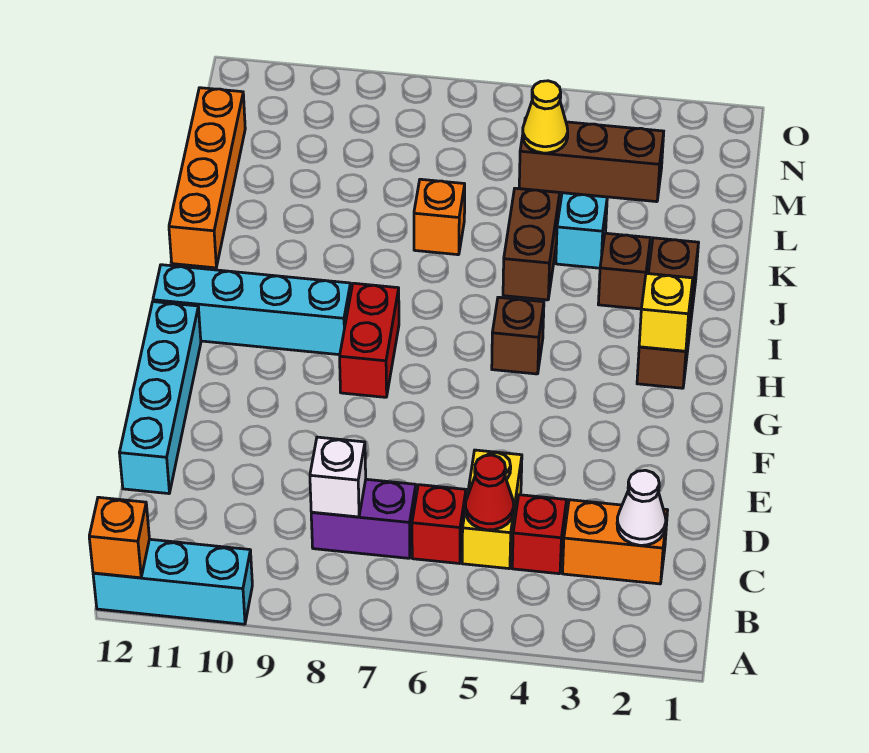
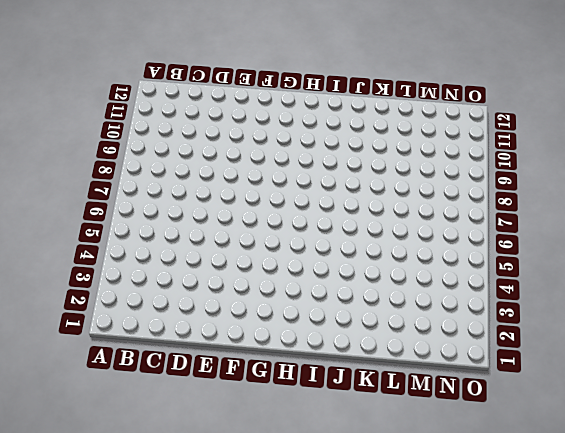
none -> cyan 1x3 brick [93,539,252,624]
none -> orange 1x2 brick [563,500,668,584]
none -> red 1x1 brick [512,495,567,574]

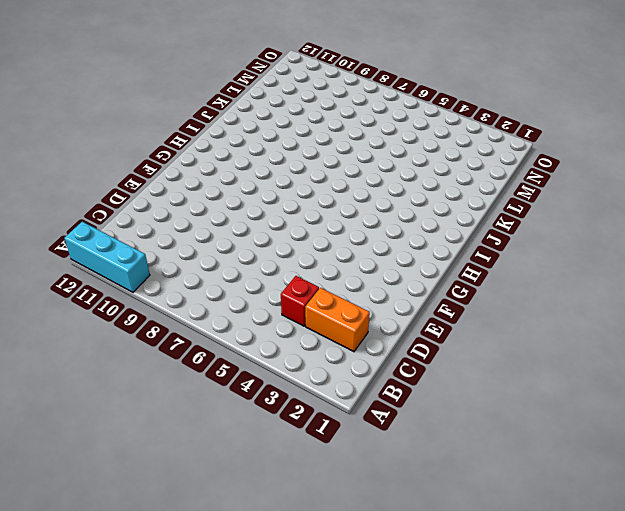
none -> yellow 1x2 brick [462,450,522,569]
none -> red 1x1 brick [412,485,466,564]
none -> purple 1x2 brick [311,479,416,558]

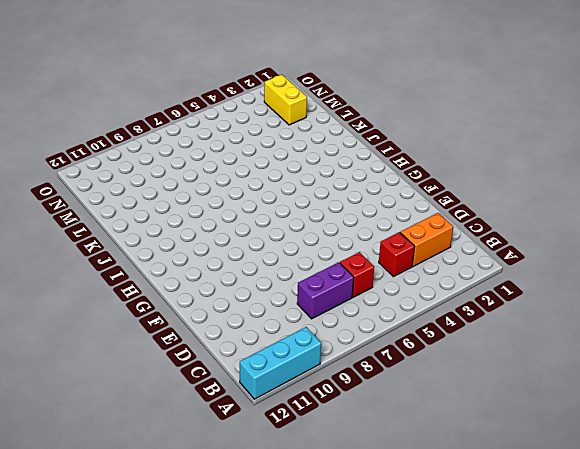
yellow 1x2 brick [264,75,307,125] -> yellow 1x2 brick moved to [462,450,522,569]
none -> cyan 1x4 brick [120,302,201,494]
none -> red 1x2 brick [340,283,399,397]
none -> brown 1x3 brick [637,238,699,388]

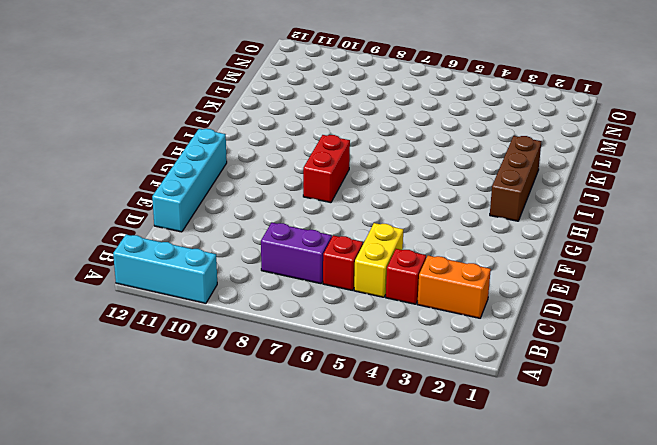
none -> brown 1x1 brick [492,297,544,374]
none -> cyan 1x4 brick [153,265,351,355]
none -> brown 1x1 brick [598,233,650,309]

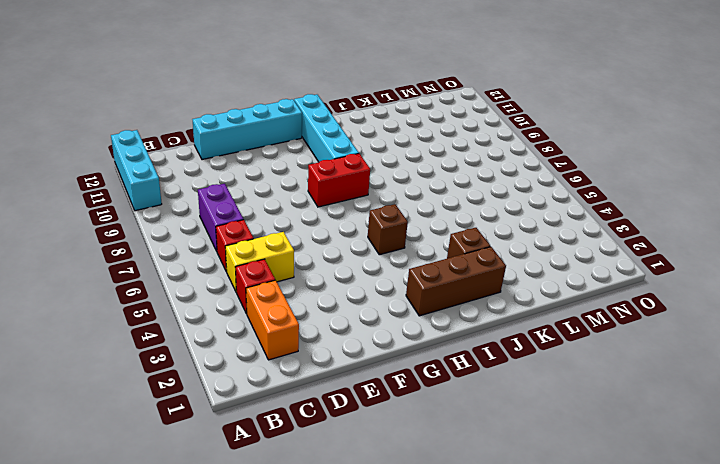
none -> brown 1x2 brick [503,188,560,300]
none -> orange 1x4 brick [169,88,245,268]
none -> cyan 1x1 brick [556,193,607,268]

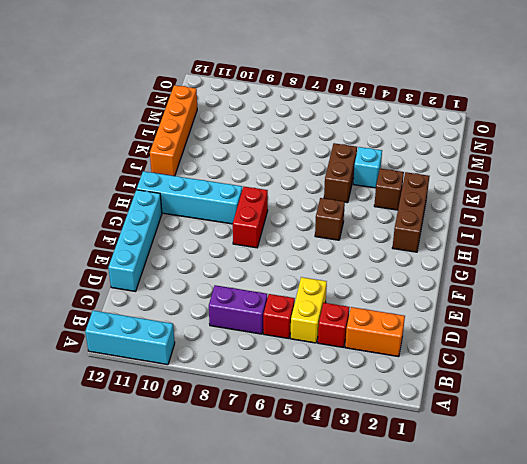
none -> orange 1x1 brick [414,179,465,255]
none -> brown 1x3 brick [519,118,664,202]
none -> orange 1x1 brick [89,497,149,578]

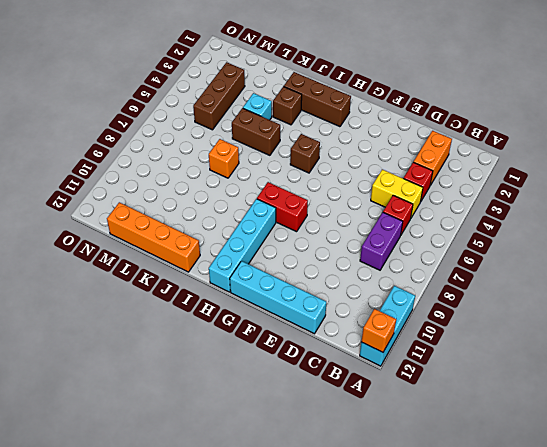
none -> white 1x1 cone [617,470,666,545]
none -> red 1x1 cone [465,455,514,530]
none -> white 1x1 brick [310,437,366,517]

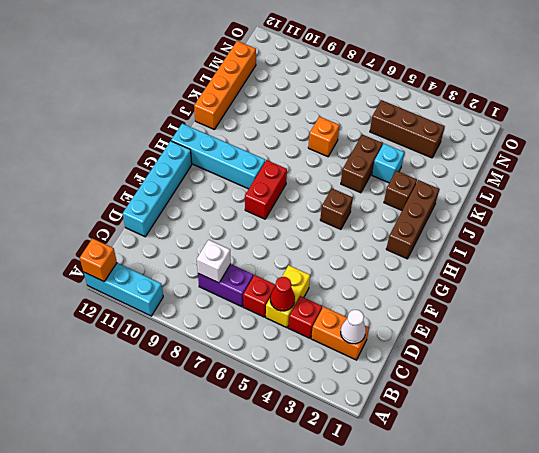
none -> yellow 1x1 brick [639,273,693,351]
none -> yellow 1x1 cone [523,81,568,153]

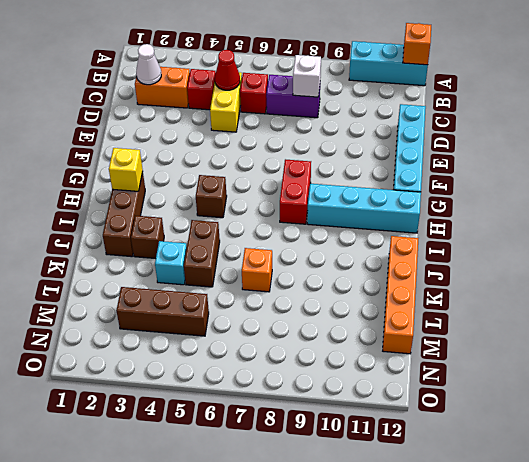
none -> yellow 1x1 cone [523,81,568,153]

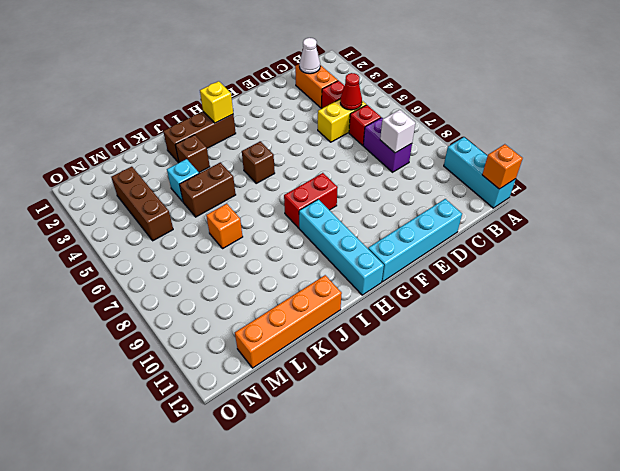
none -> yellow 1x1 cone [523,81,568,153]

